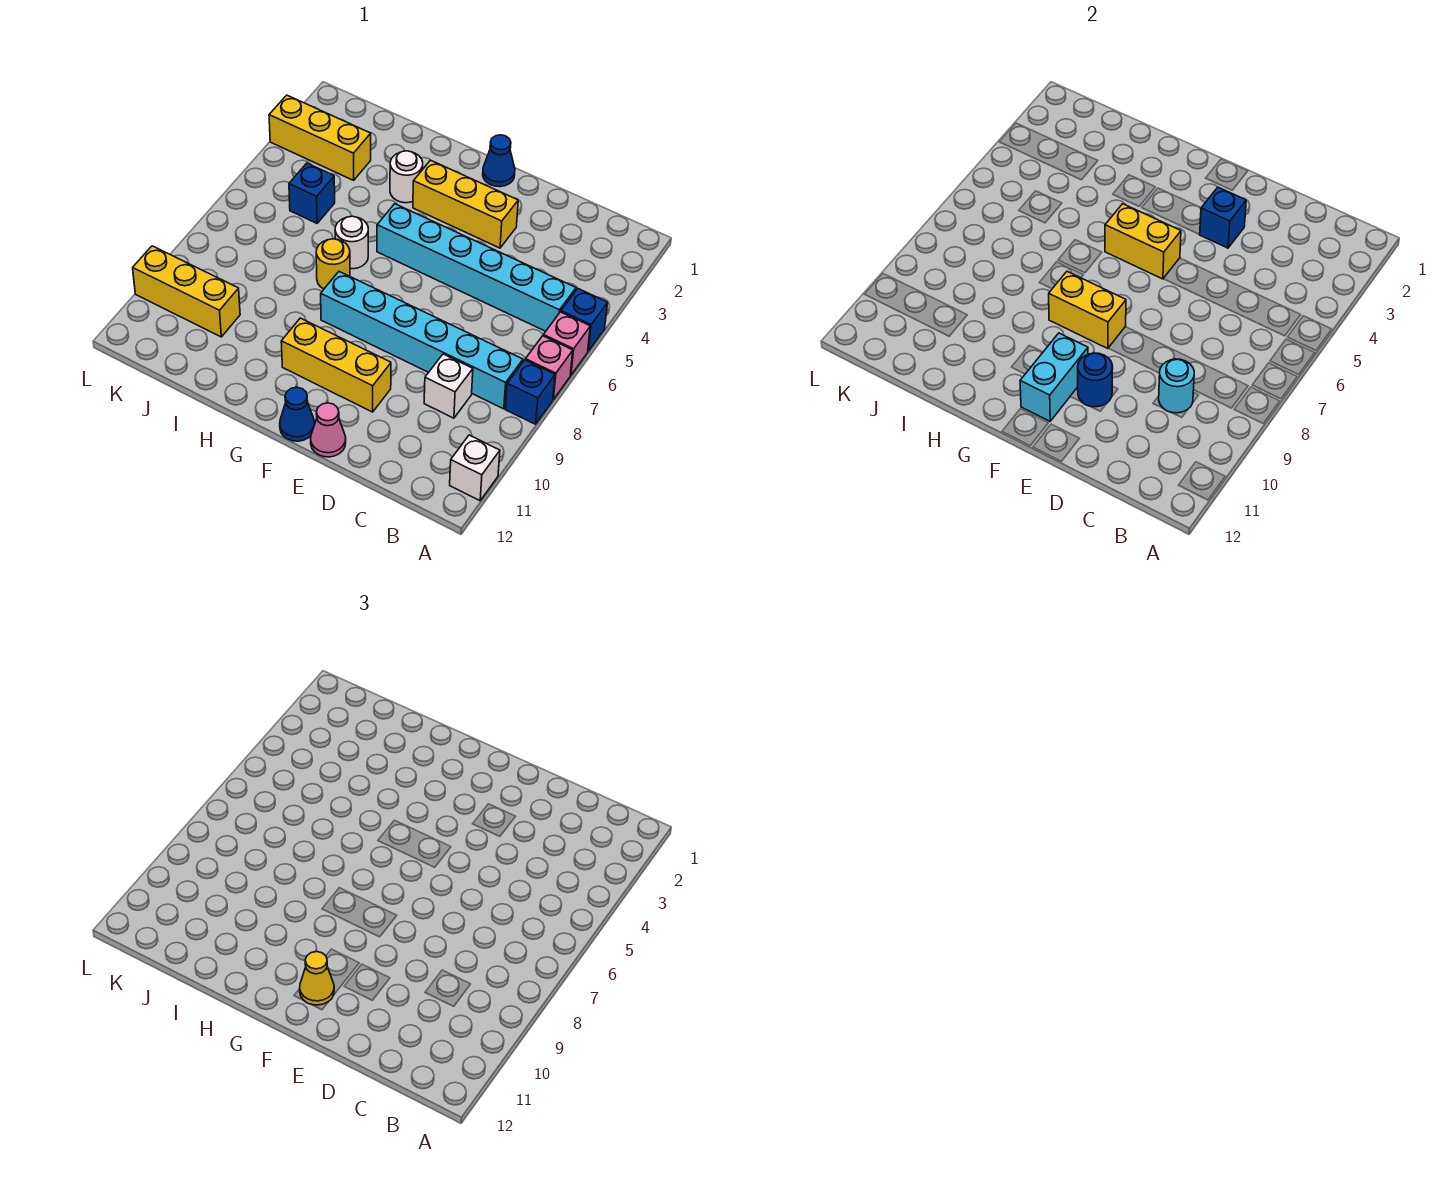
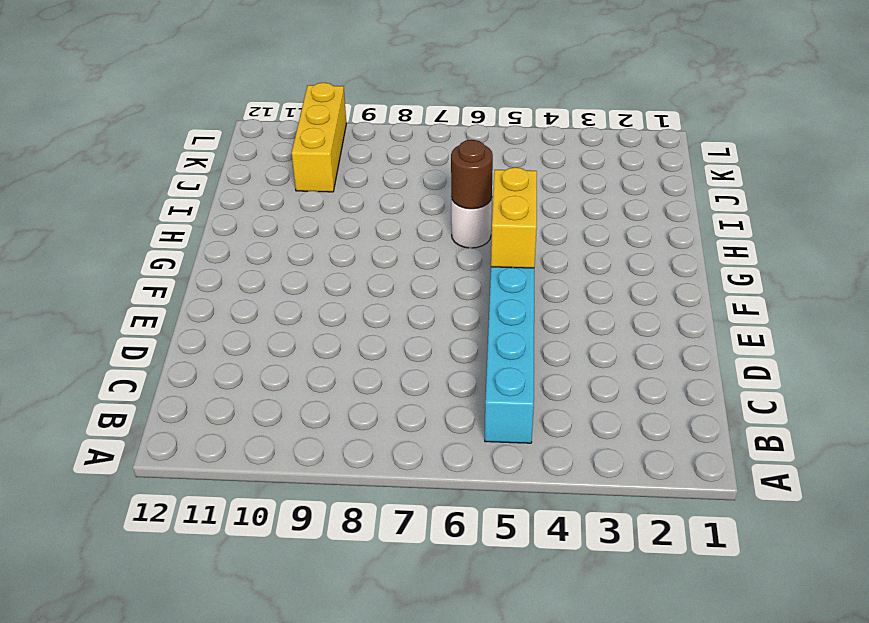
brown 1x1 round brick [451,140,493,209] -> none
none -> blue 1x1 brick [561,289,608,351]
none -> pink 1x1 brick [543,312,590,375]
none -> pink 1x1 brick [525,336,573,399]

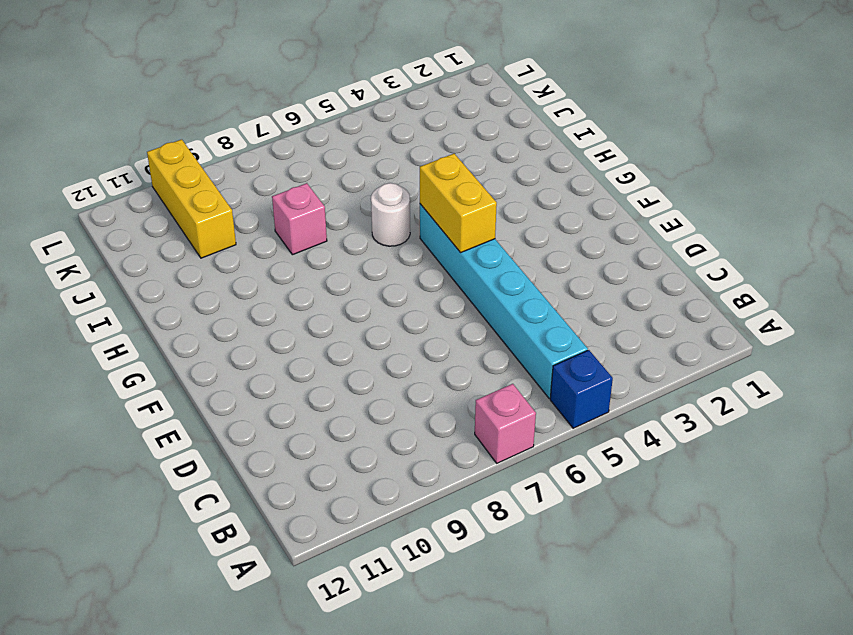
pink 1x1 brick [272,183,327,255] -> pink 1x1 brick moved to [543,312,590,375]
none -> blue 1x1 brick [505,360,555,424]
none -> white 1x1 brick [450,435,500,501]
none -> cyan 1x6 brick [321,272,523,409]

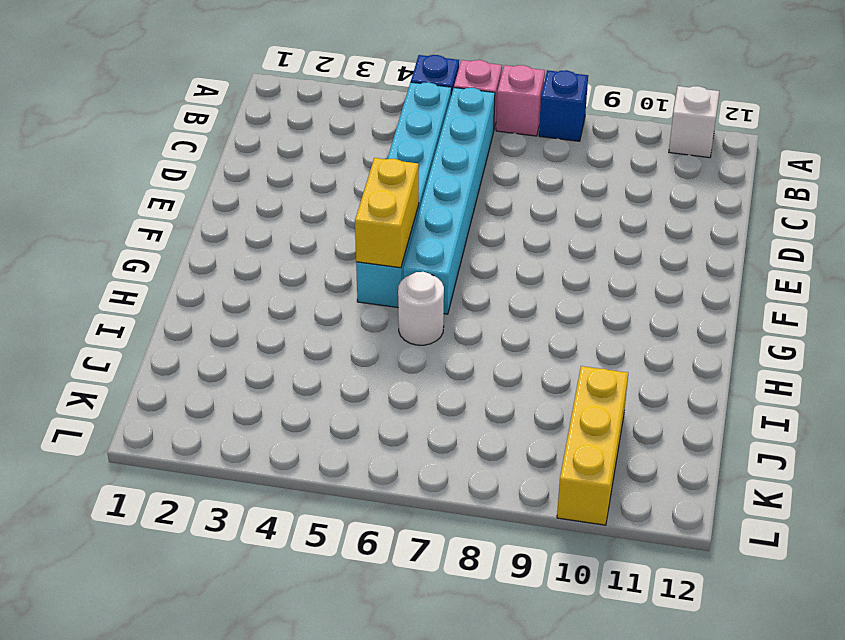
cyan 1x6 brick [403,88,495,314] -> cyan 1x6 brick moved to [321,272,523,409]
none -> white 1x1 brick [424,354,473,418]
none -> yellow 1x3 brick [413,160,518,248]
none -> yellow 1x3 brick [281,318,391,412]

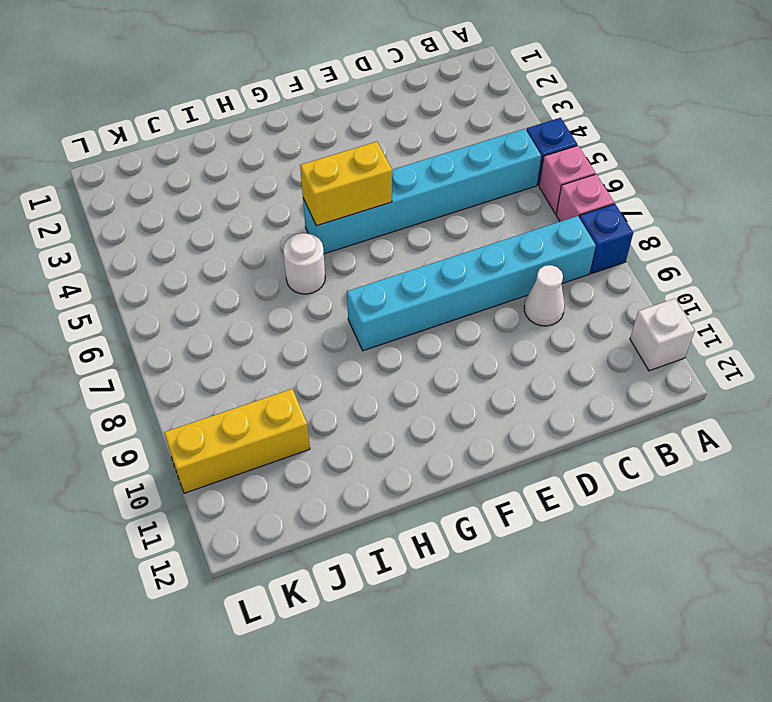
white 1x1 cone [524,265,565,326] -> white 1x1 brick [424,354,473,418]
none -> yellow 1x3 brick [413,160,518,248]
none -> yellow 1x3 brick [281,318,391,412]
none -> pink 1x1 cone [311,403,346,457]

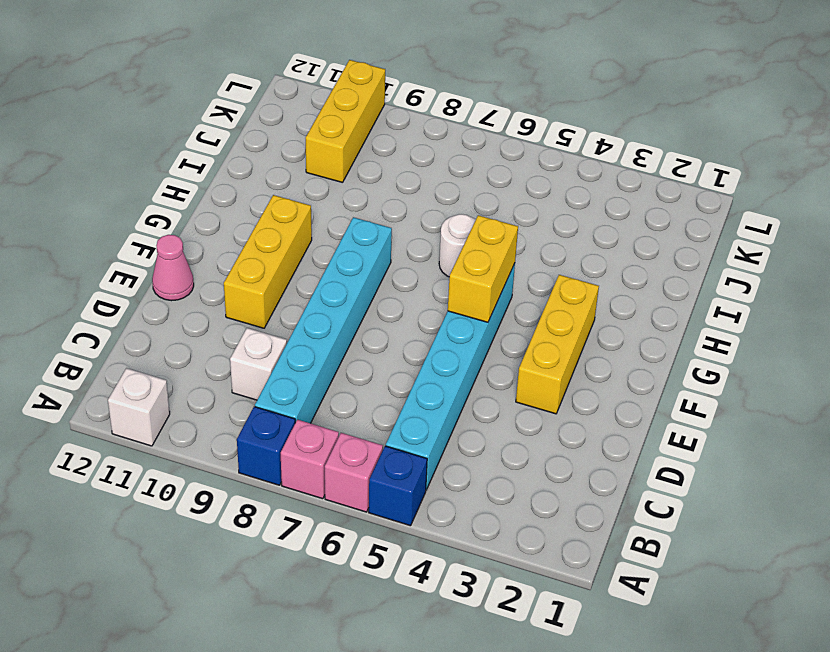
none -> blue 1x1 cone [483,135,515,187]
none -> blue 1x1 cone [280,387,315,441]
none -> white 1x1 round brick [390,151,423,203]

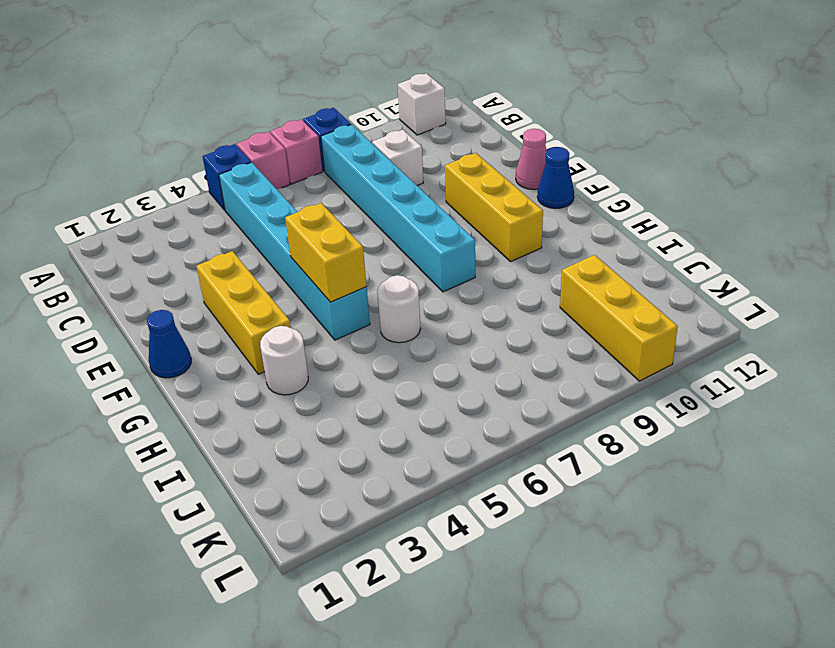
none -> yellow 1x1 round brick [316,239,350,289]
none -> yellow 1x3 brick [269,95,371,180]
none -> blue 1x1 brick [289,163,335,223]

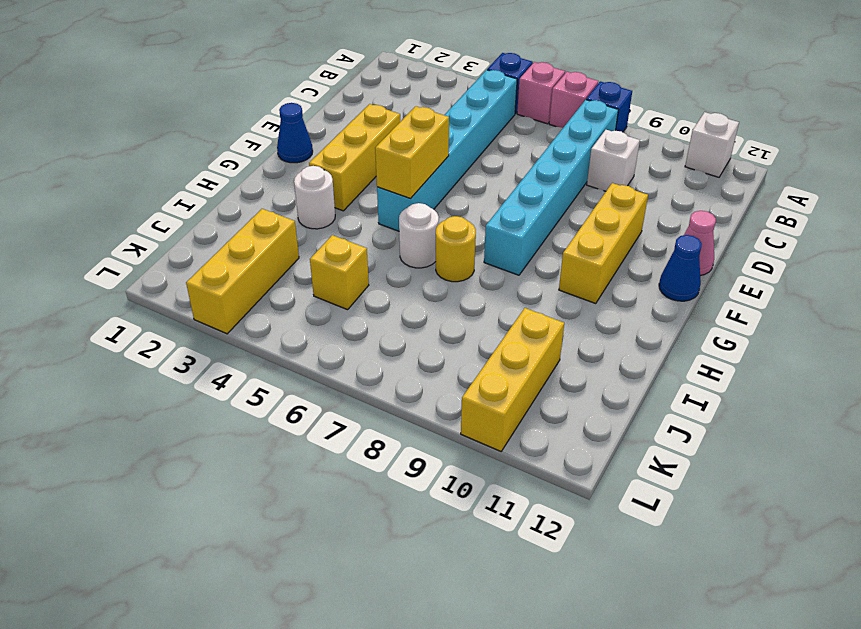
yellow 1x1 brick [310,235,369,310] -> blue 1x1 brick [289,163,335,223]
none -> cyan 1x1 round brick [1159,359,1194,413]
none -> blue 1x1 brick [1199,187,1246,248]
none -> blue 1x1 round brick [1078,353,1113,407]

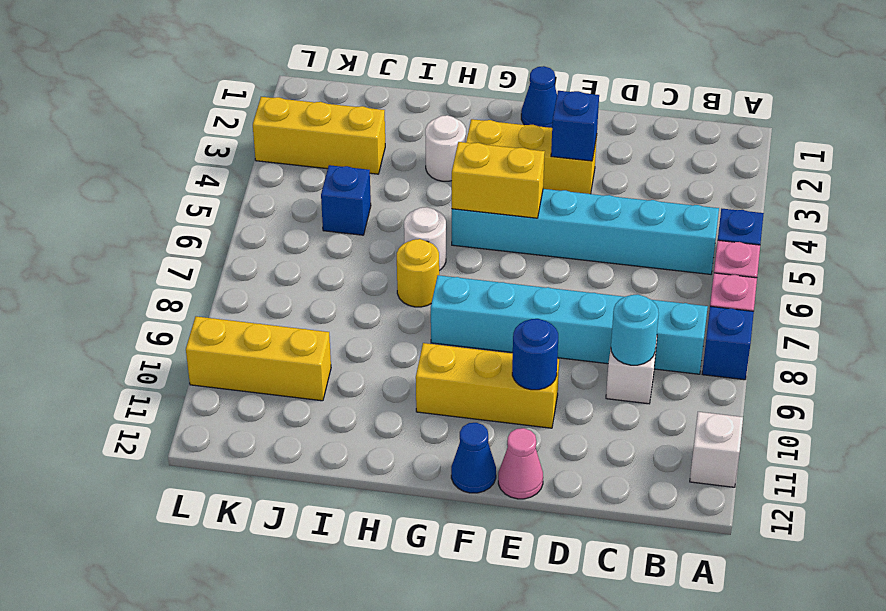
none -> yellow 1x2 brick [1049,272,1126,349]
none -> cyan 1x2 brick [1020,333,1088,421]
none -> yellow 1x1 cone [300,952,334,1005]

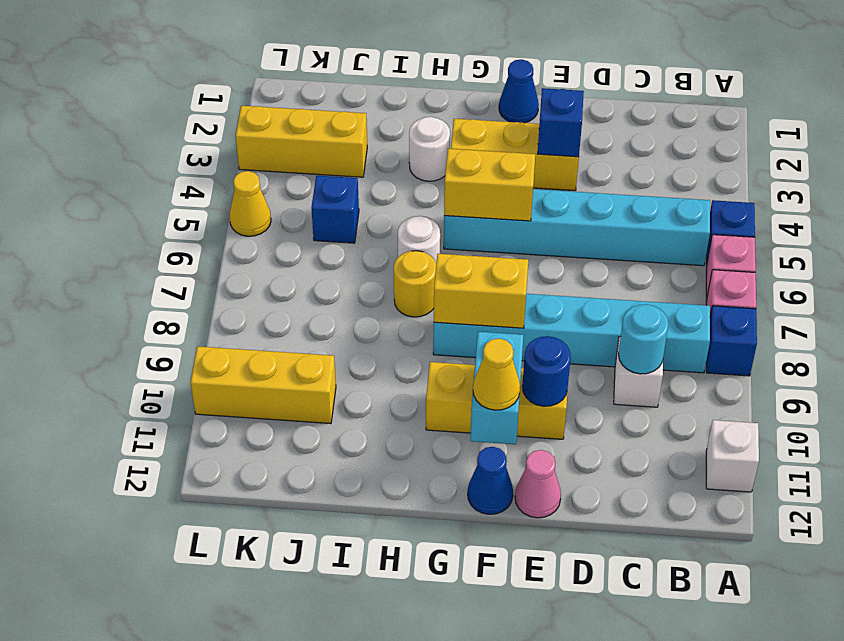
yellow 1x1 cone [230,171,271,236] -> none

